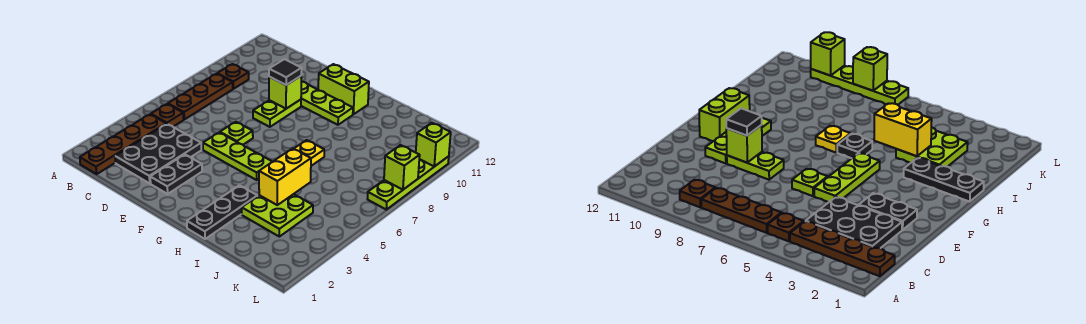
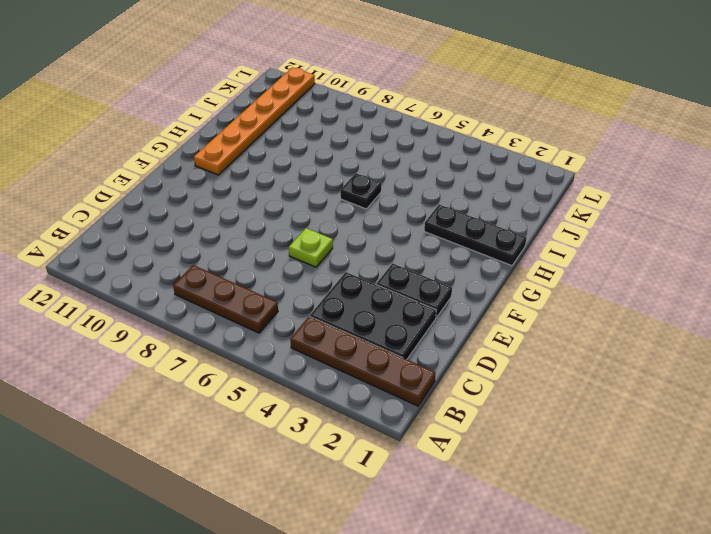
orange 1x6 plate [194,67,315,175] -> lime 1x2 brick [318,64,369,114]
none -> brown 1x1 plate [151,104,184,127]
none -> brown 1x1 plate [217,64,249,89]
none -> lime 1x3 plate [203,133,272,180]

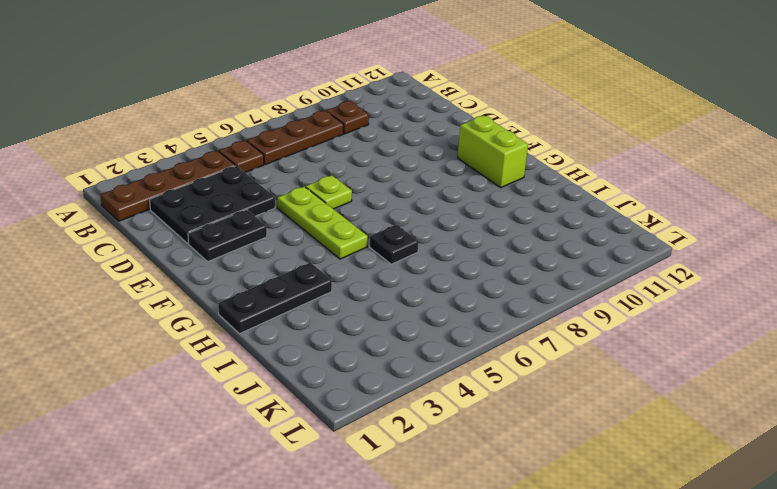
none -> lime 1x2 plate [253,100,301,127]
none -> lime 1x3 plate [301,82,353,125]
none -> yellow 1x1 plate [294,140,324,166]

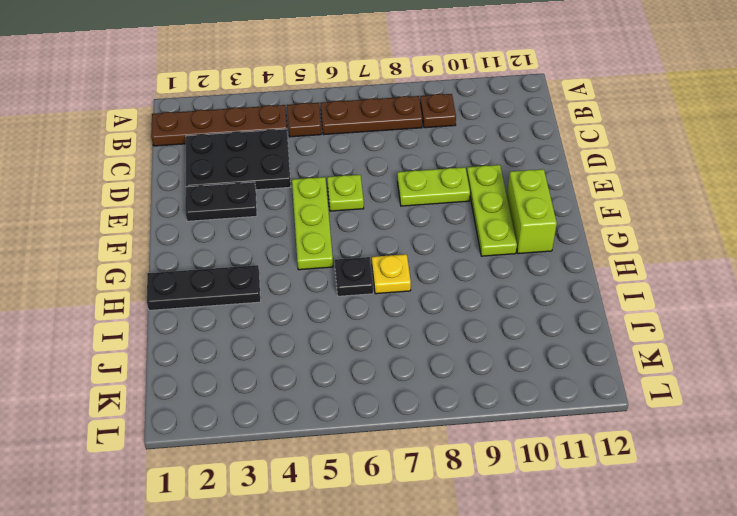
none -> lime 2x2 plate [242,194,313,237]
none -> lime 1x4 plate [368,156,449,210]
none -> lime 1x1 brick [269,76,301,109]

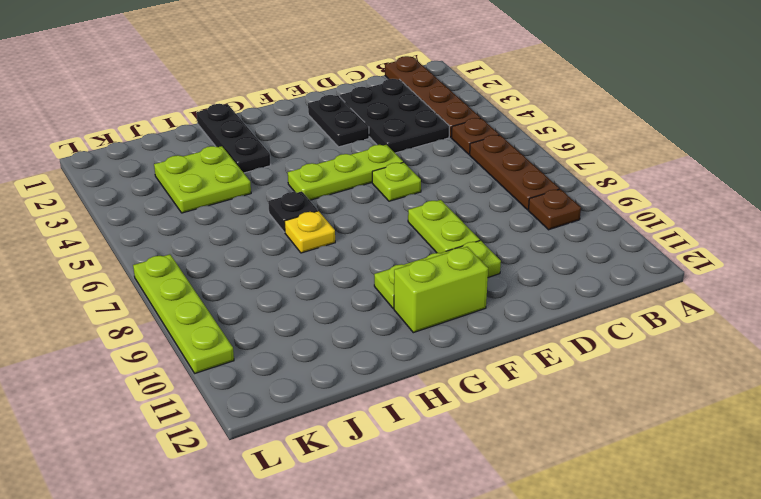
none -> lime 1x1 brick [269,76,301,109]
none -> yellow 1x2 brick [259,148,311,205]
none -> lime 1x1 brick [384,145,420,190]

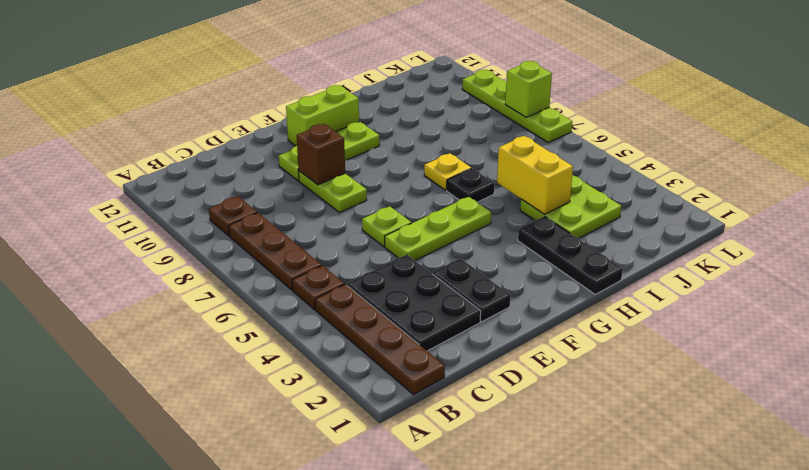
brown 1x1 brick [297,124,345,185] -> lime 1x1 brick [269,76,301,109]
none -> lime 1x1 brick [416,123,451,167]
none -> black 1x1 tile [269,59,302,85]

